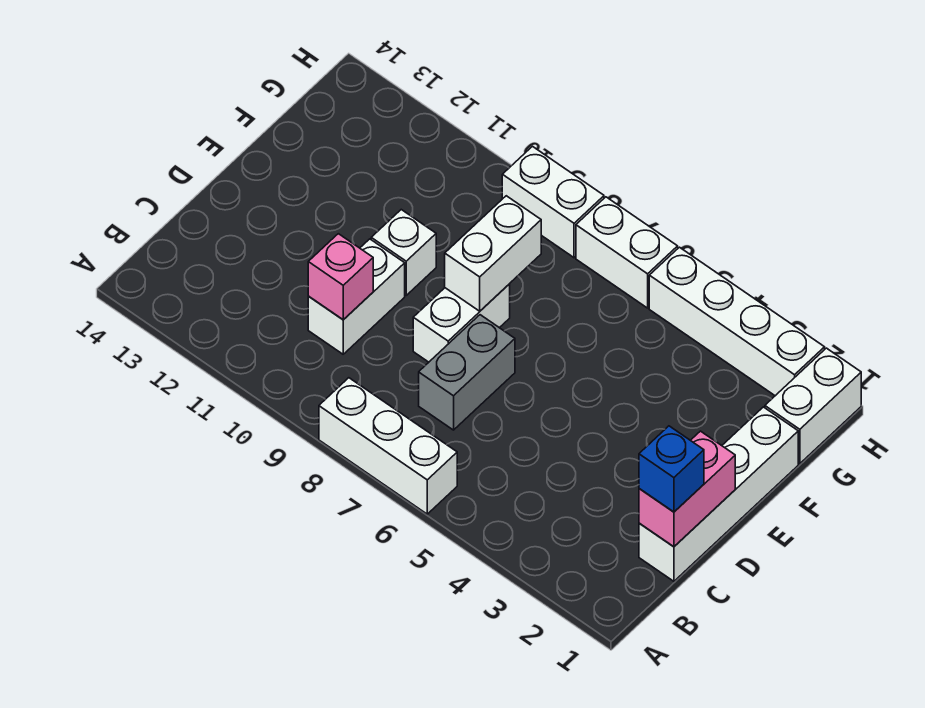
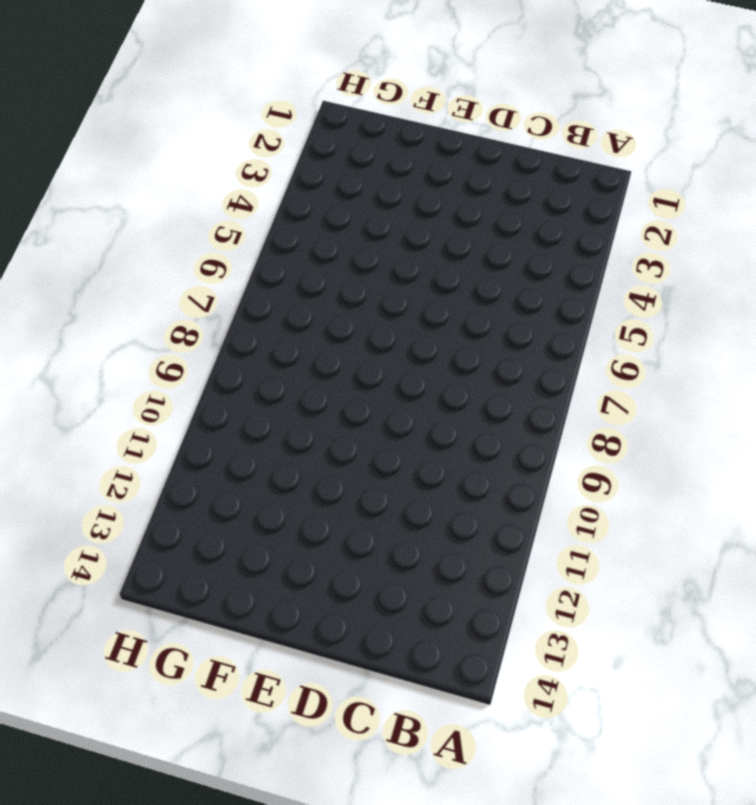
none -> white 1x3 brick [319,378,457,514]
none -> white 1x4 brick [639,407,798,581]
none -> grey 1x2 brick [419,315,515,430]

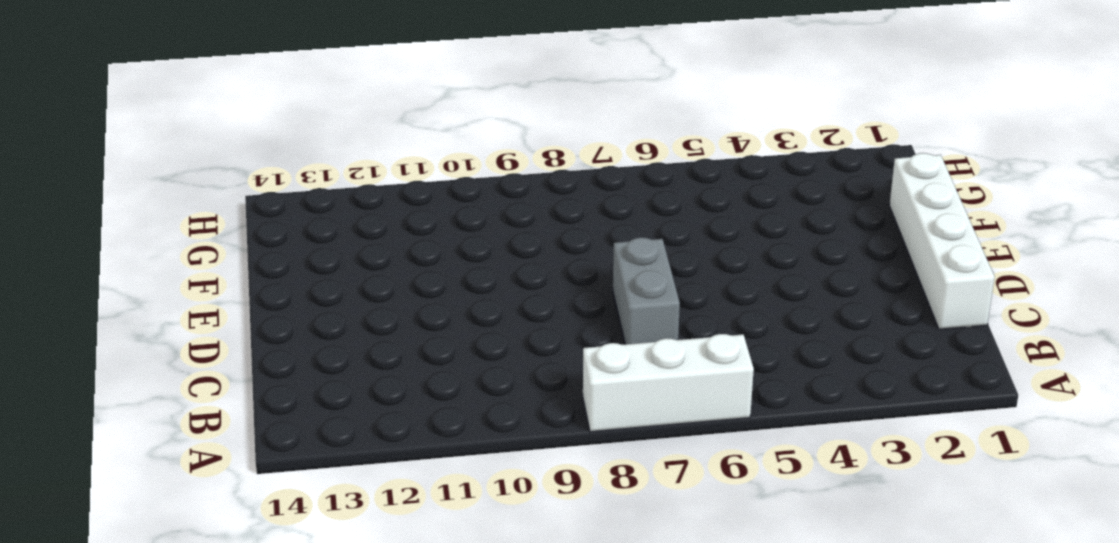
none -> white 1x2 brick [308,239,405,354]
none -> white 1x2 brick [413,284,510,362]
none -> white 1x1 brick [371,210,436,295]

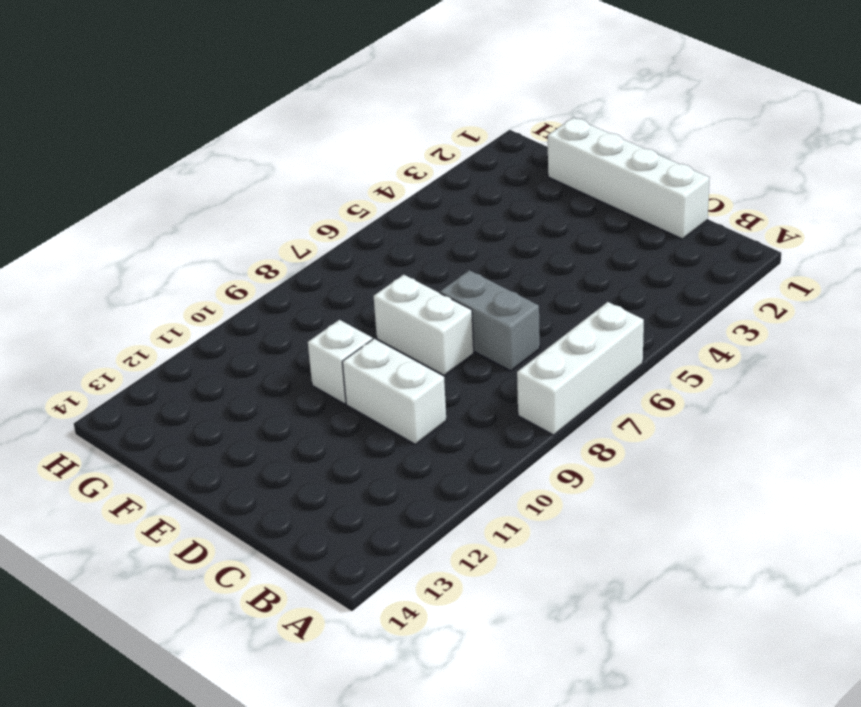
none -> white 1x2 brick [765,348,861,464]
none -> white 1x4 brick [649,247,825,396]
none -> white 1x2 brick [576,197,678,308]

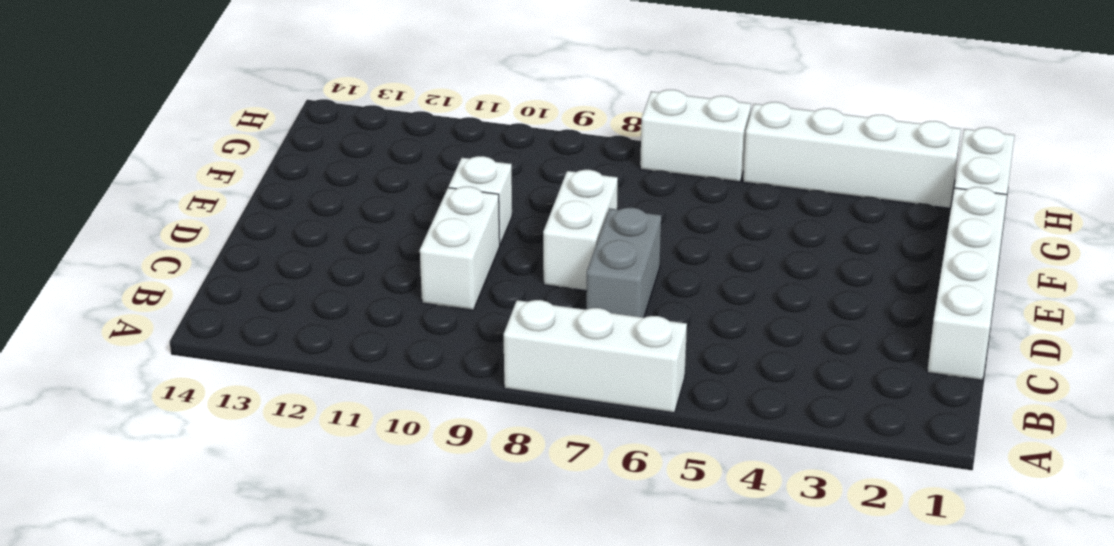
none -> white 1x2 brick [502,146,604,258]
none -> pink 1x2 brick [639,431,735,547]
none -> pink 1x1 brick [308,234,373,320]

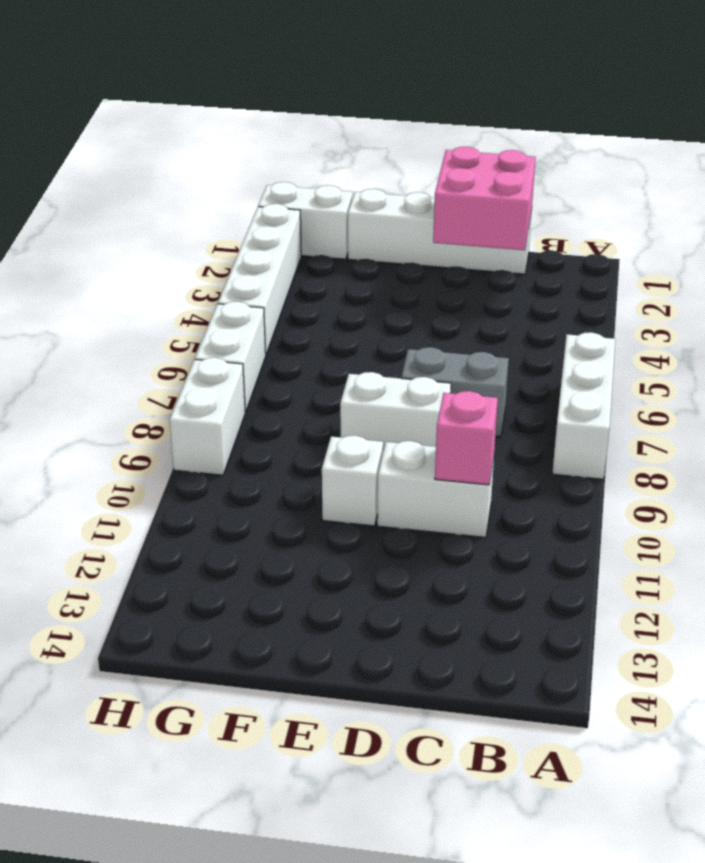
pink 2x2 brick [433,147,536,250] -> pink 1x2 brick [639,431,735,547]
none -> white 1x2 brick [445,196,541,311]
none -> blue 1x1 brick [639,426,704,512]

